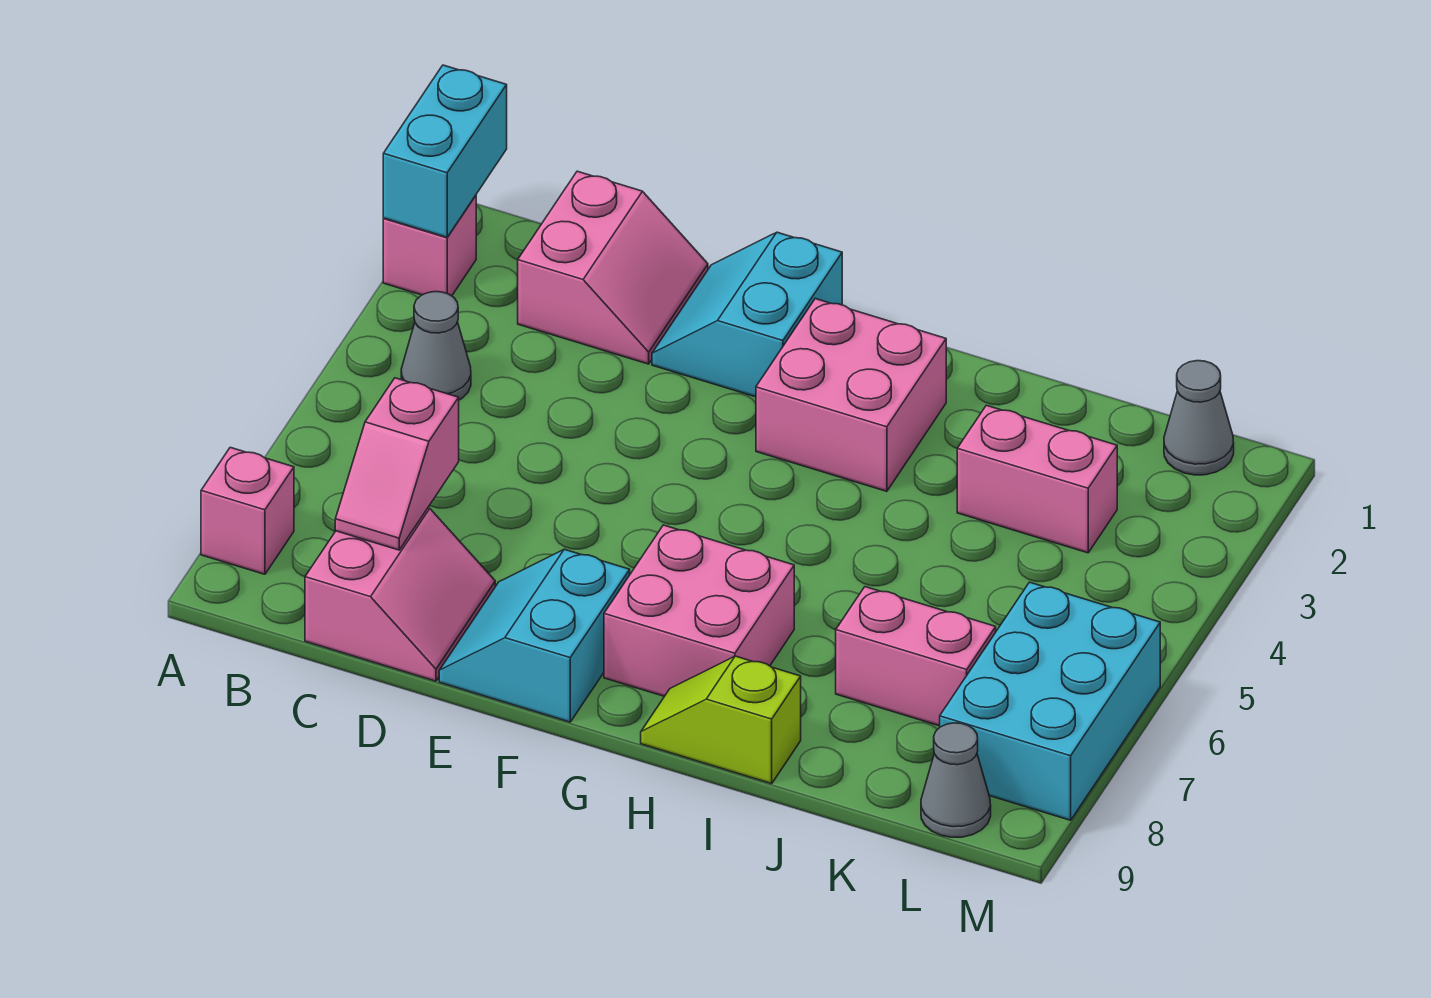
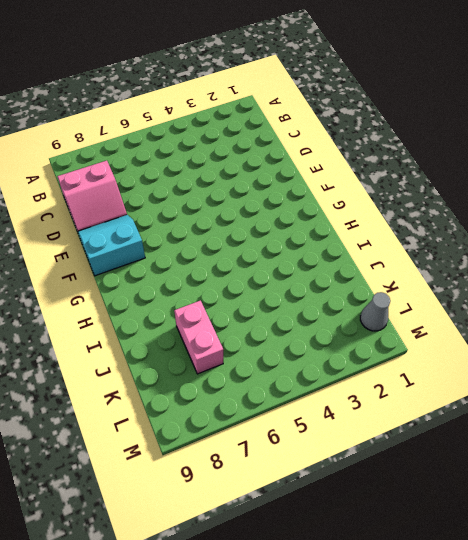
none -> pink 1x1 brick [383,195,476,296]
none -> pink 1x1 brick [201,447,294,574]
none -> grey 1x1 cone [401,292,471,400]

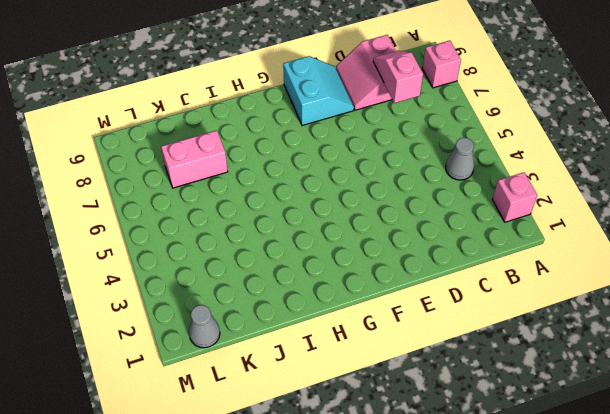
none -> pink 2x2 slope [518,171,708,364]
none -> cyan 2x2 slope [652,232,842,397]
none -> pink 2x2 brick [756,299,946,491]

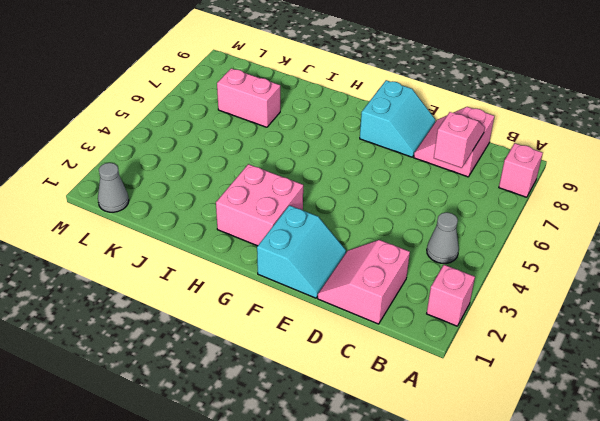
none -> pink 2x2 brick [604,525,794,696]
none -> lime 1x2 slope [641,656,801,784]
none -> pink 1x2 brick [957,405,1117,553]

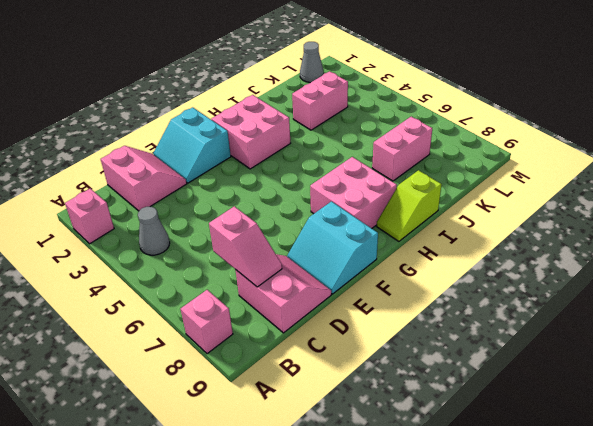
none -> cyan 2x3 brick [940,582,1160,820]
none -> grey 1x1 cone [921,723,991,837]
none -> cyan 1x2 brick [383,65,507,237]

